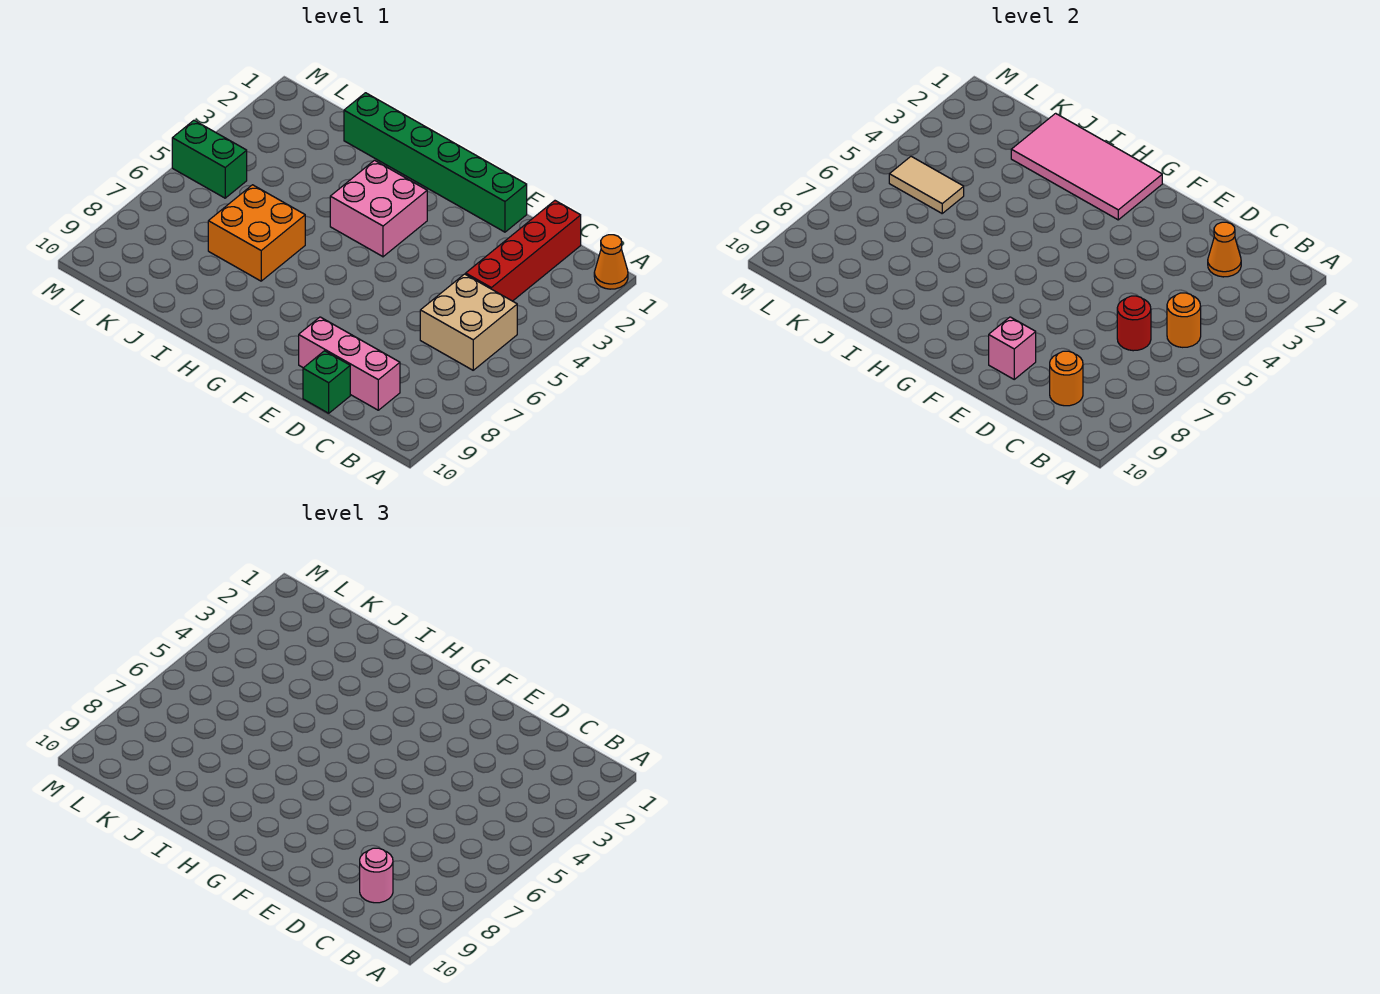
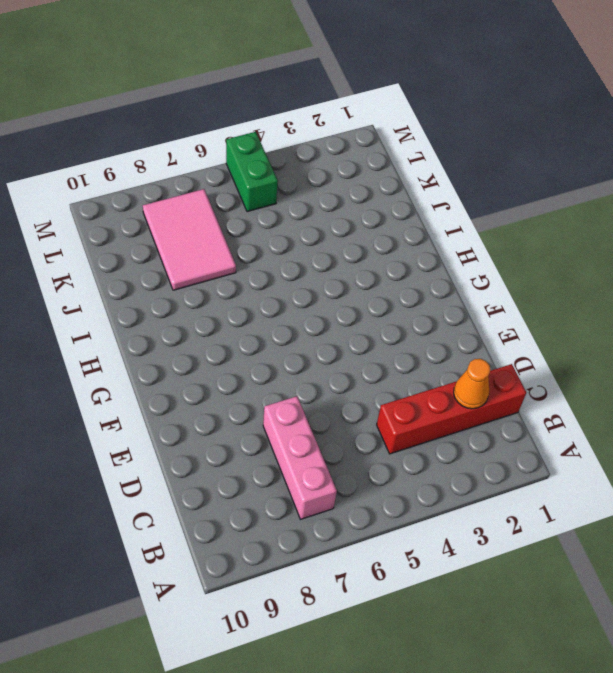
pink 1x3 brick [263,396,337,519] -> pink 1x3 brick moved to [299,317,400,410]
pink 2x3 tile [143,189,236,290] -> orange 2x2 brick [208,185,305,281]
none -> orange 1x1 cone [594,235,628,289]
none -> tan 2x2 brick [420,274,517,370]
none -> green 1x1 brick [303,351,350,413]

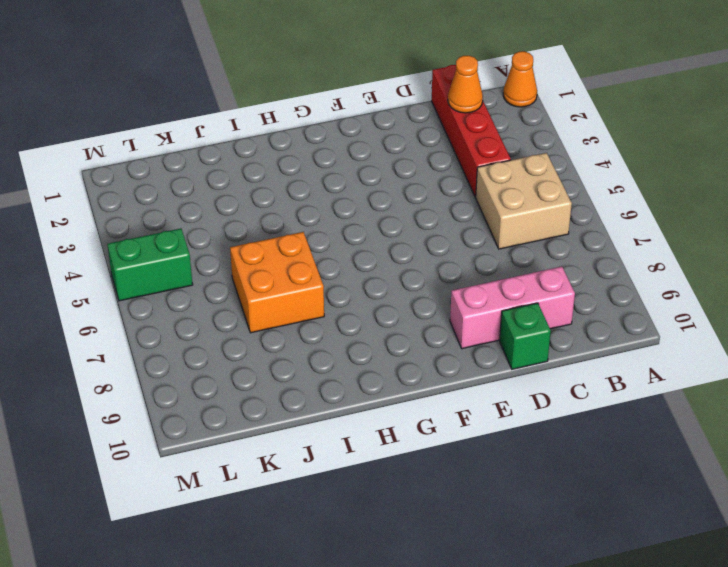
none -> green 1x6 brick [344,93,527,232]
none -> pink 2x2 brick [330,160,427,257]
none -> orange 1x1 round brick [1167,293,1201,347]

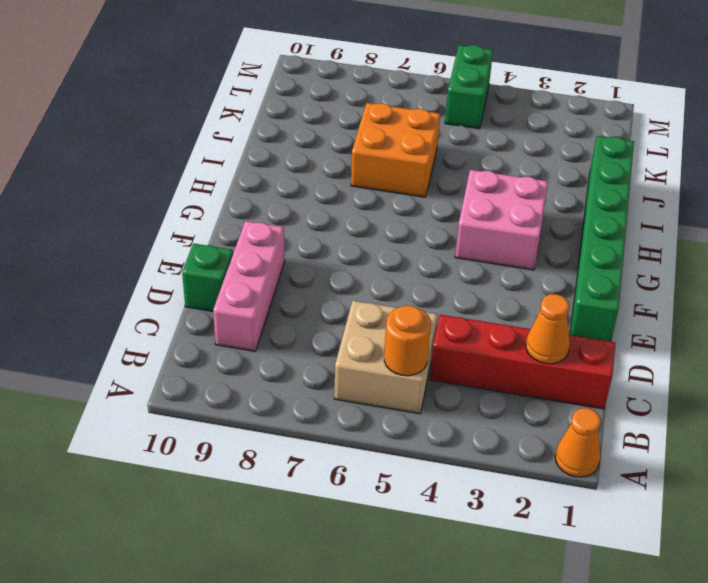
none -> red 1x1 round brick [1117,296,1151,351]
none -> orange 1x1 round brick [1050,351,1083,406]
none -> pink 1x1 brick [989,317,1036,379]

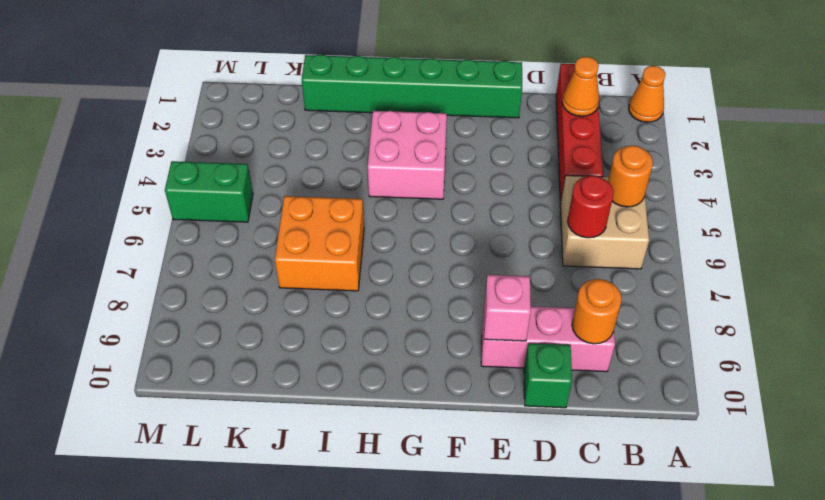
none -> pink 2x4 tile [1011,113,1162,220]
none -> tan 1x2 tile [889,156,964,213]
none -> pink 1x1 round brick [360,848,393,903]

